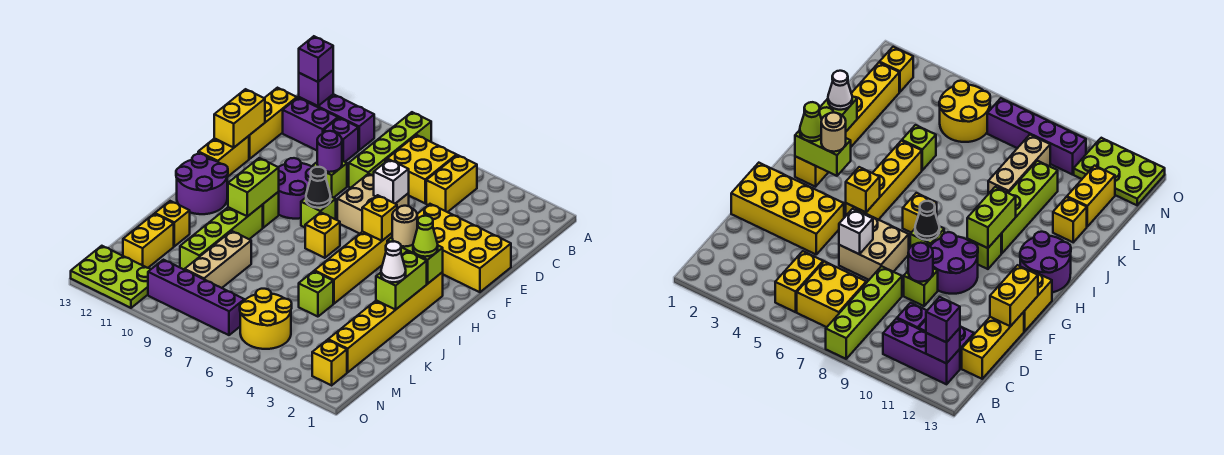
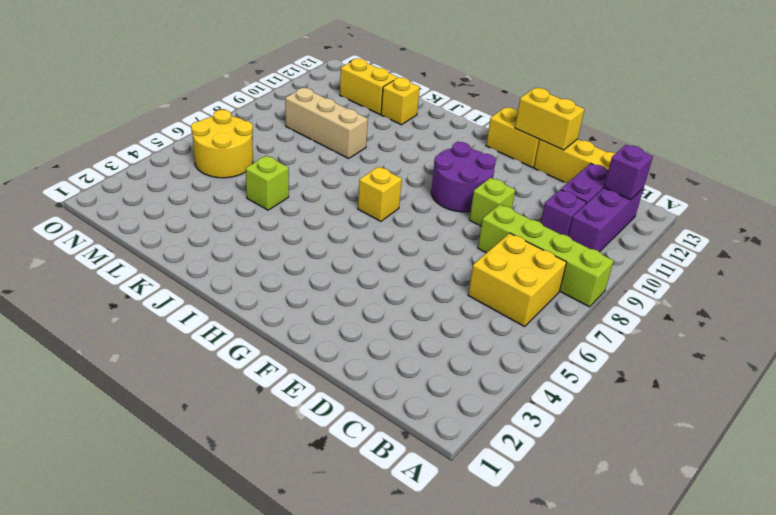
none -> yellow 1x2 brick [426,155,477,212]
none -> yellow 2x4 brick [417,204,511,292]
none -> tan 2x2 brick [337,174,409,234]
none -> yellow 1x4 brick [315,232,392,304]

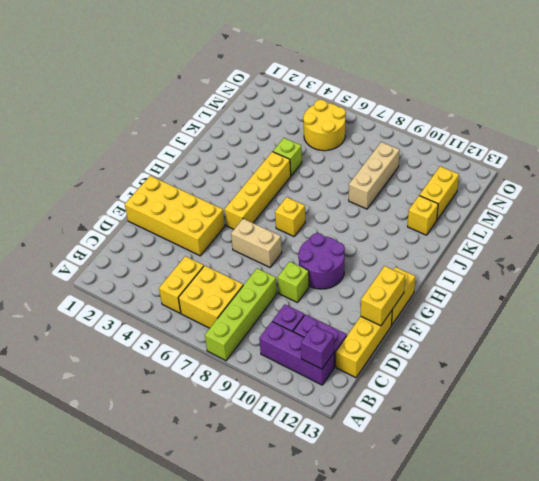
tan 1x2 brick [231,219,282,267] -> tan 2x2 brick [337,174,409,234]
none -> lime 1x1 brick [301,197,336,227]
none -> yellow 1x6 brick [328,272,443,372]
none -> lime 1x1 brick [262,192,279,228]
none -> purple 2x2 round brick [176,154,228,214]

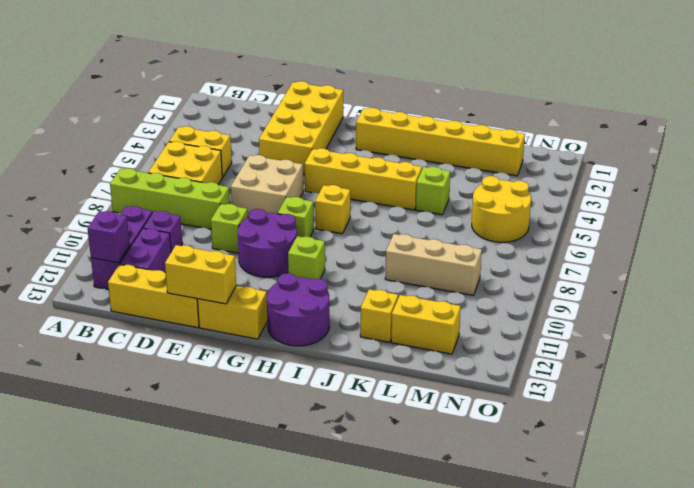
none -> lime 1x4 brick [180,205,263,270]
none -> yellow 1x1 brick [312,340,347,385]
none -> purple 1x4 brick [148,260,244,335]
none -> lime 2x3 plate [71,246,151,308]

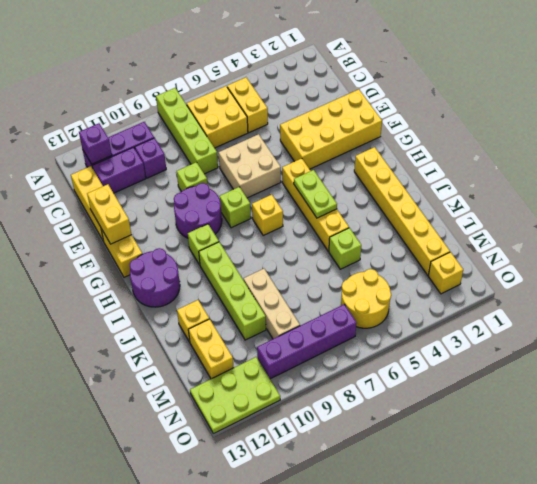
lime 1x2 plate [294,170,337,218] -> none
none -> white 1x1 brick [374,160,409,203]
none -> purple 1x1 round brick [317,131,342,172]
none -> yellow 1x1 brick [362,195,397,241]
none -> black 1x1 cone [306,167,331,208]

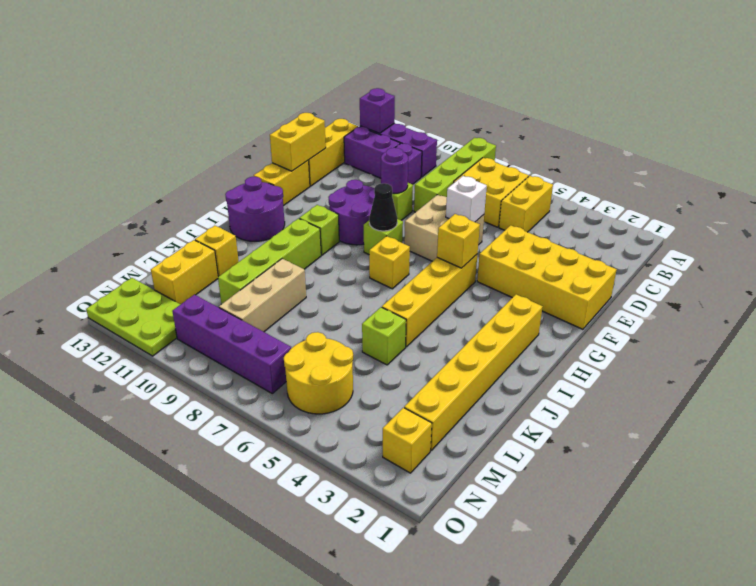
none -> lime 1x2 brick [387,237,443,284]
none -> lime 1x2 brick [228,158,279,217]
none -> lime 1x2 brick [376,251,427,310]
none -> purple 1x1 brick [299,36,333,82]

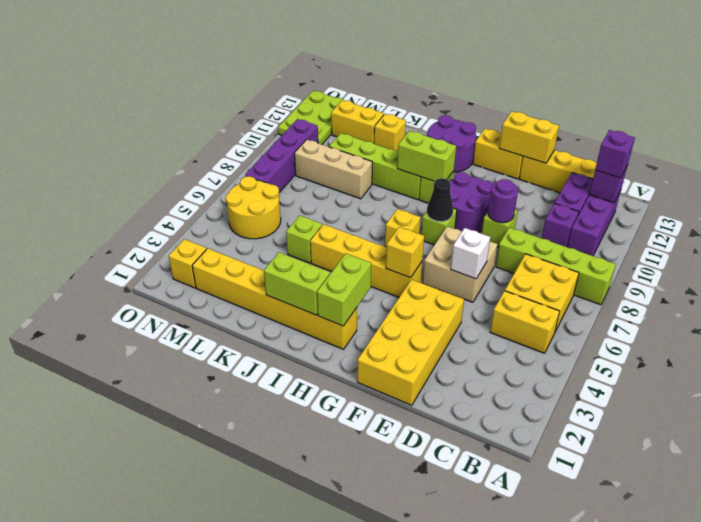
none -> lime 1x1 cone [413,216,438,257]
none -> tan 1x1 round brick [392,206,417,247]
none -> white 1x1 cone [381,241,406,282]

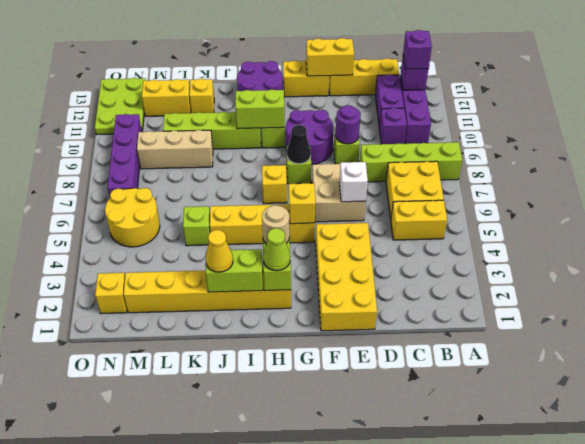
yellow 1x1 cone [206,230,233,272] -> white 1x1 cone [381,241,406,282]

